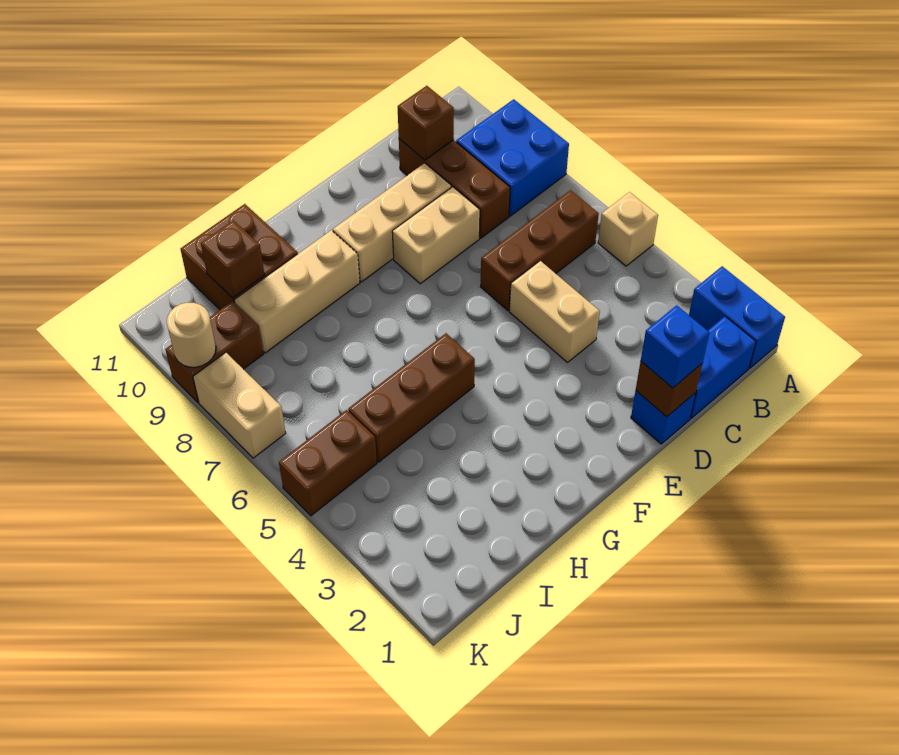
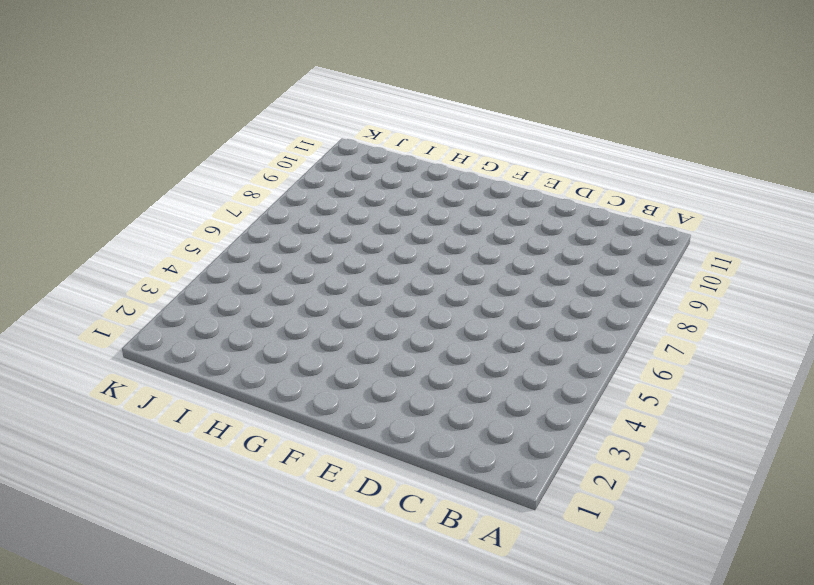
none -> blue 1x2 brick [689,266,785,368]
none -> tan 1x1 brick [598,192,658,266]
none -> blue 2x2 brick [456,99,569,216]

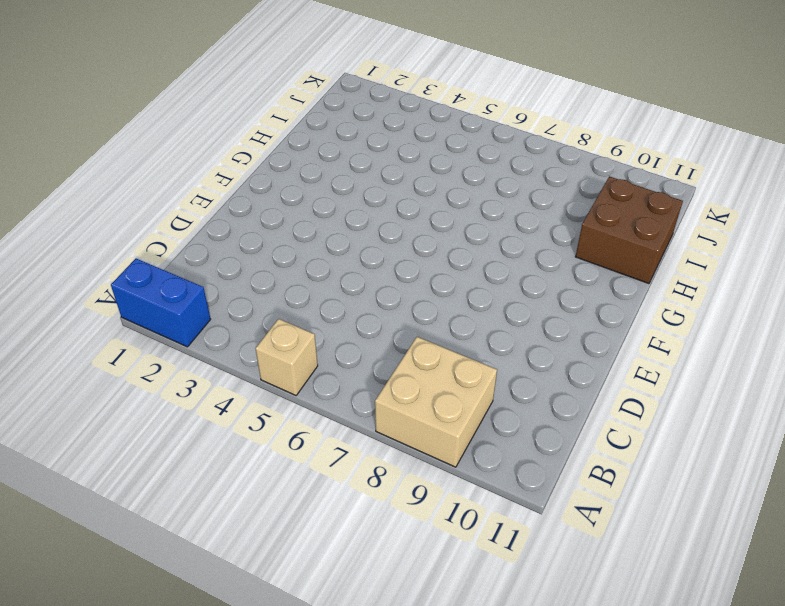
tan 2x2 brick [375,337,497,467] -> blue 2x2 brick [456,99,569,216]
none -> blue 1x2 brick [690,316,756,418]
none -> brown 1x3 brick [480,190,599,311]
none -> brown 1x3 brick [399,139,510,238]

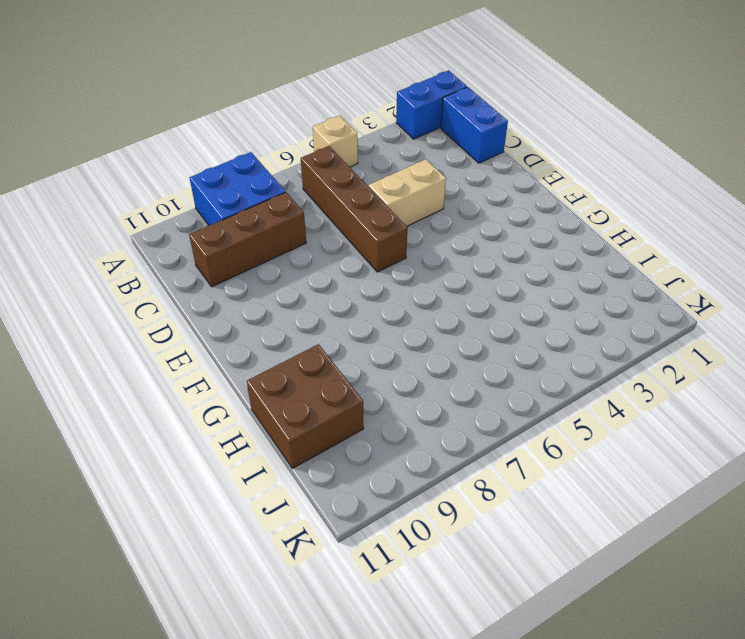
brown 1x4 brick [301,146,407,272] -> brown 1x3 brick [480,190,599,311]
none -> blue 1x1 brick [631,391,696,444]
none -> tan 1x2 brick [392,187,480,284]
none -> tan 1x3 brick [333,163,451,282]

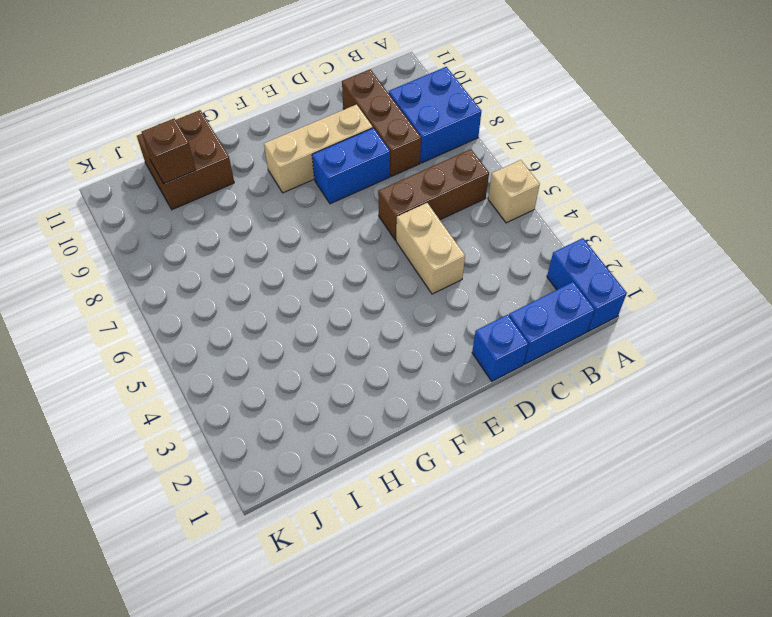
blue 1x2 brick [312,128,390,204] -> tan 1x2 brick [392,187,480,284]
none -> brown 1x3 brick [348,333,475,462]
none -> tan 1x3 brick [234,230,360,353]
none -> brown 1x2 brick [279,410,377,516]

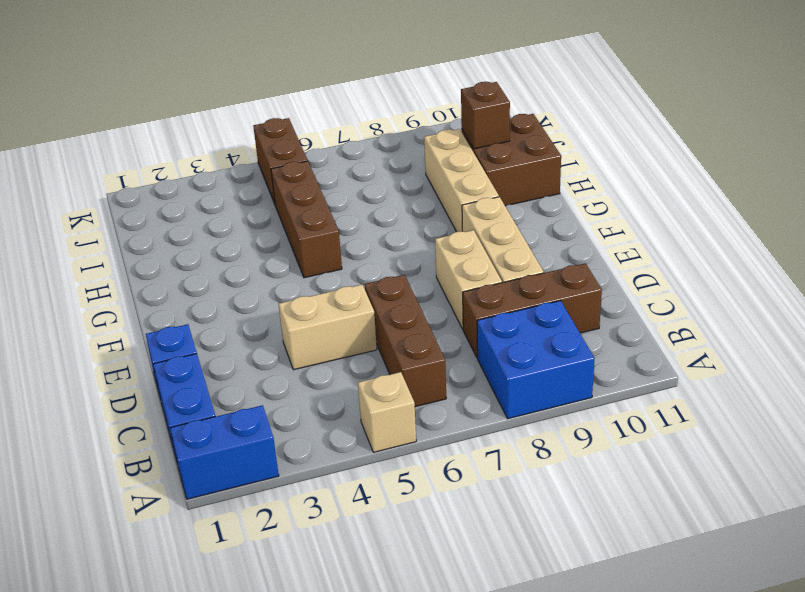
none -> brown 1x2 brick [165,301,263,402]
none -> tan 1x2 brick [193,353,286,458]
none -> brown 1x1 brick [398,86,454,160]

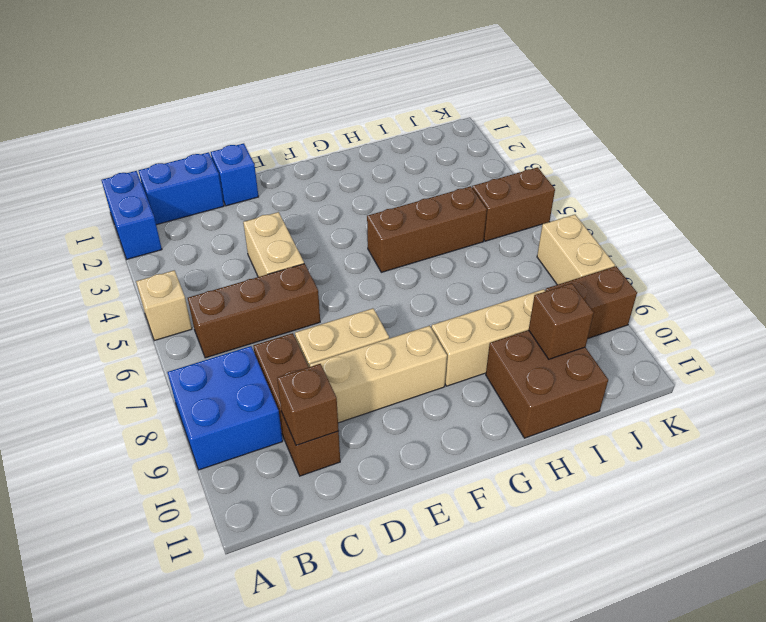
none -> brown 1x1 brick [636,361,703,417]
none -> tan 1x1 round brick [167,303,216,367]
none -> blue 1x1 brick [641,305,710,388]

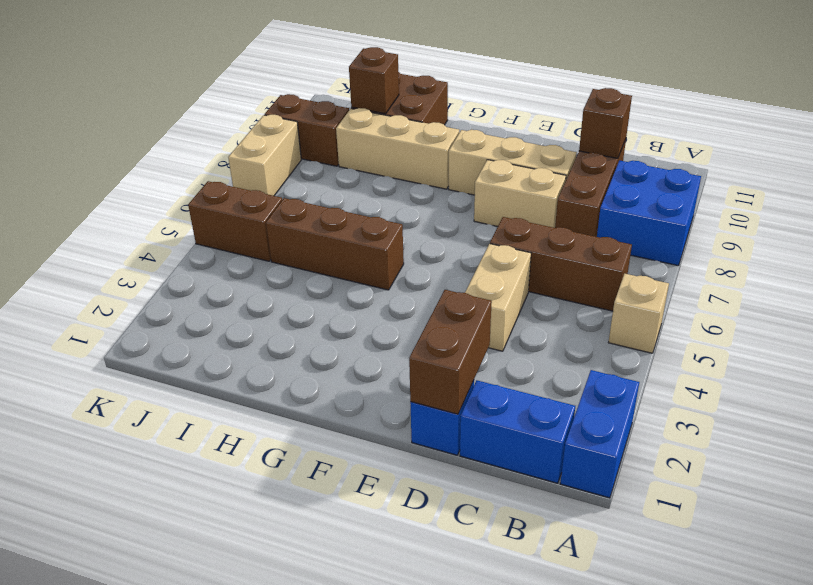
brown 1x2 brick [409,290,492,414] -> brown 1x1 brick [636,361,703,417]
none -> tan 1x1 round brick [167,303,216,367]
none -> blue 1x1 brick [641,305,710,388]

